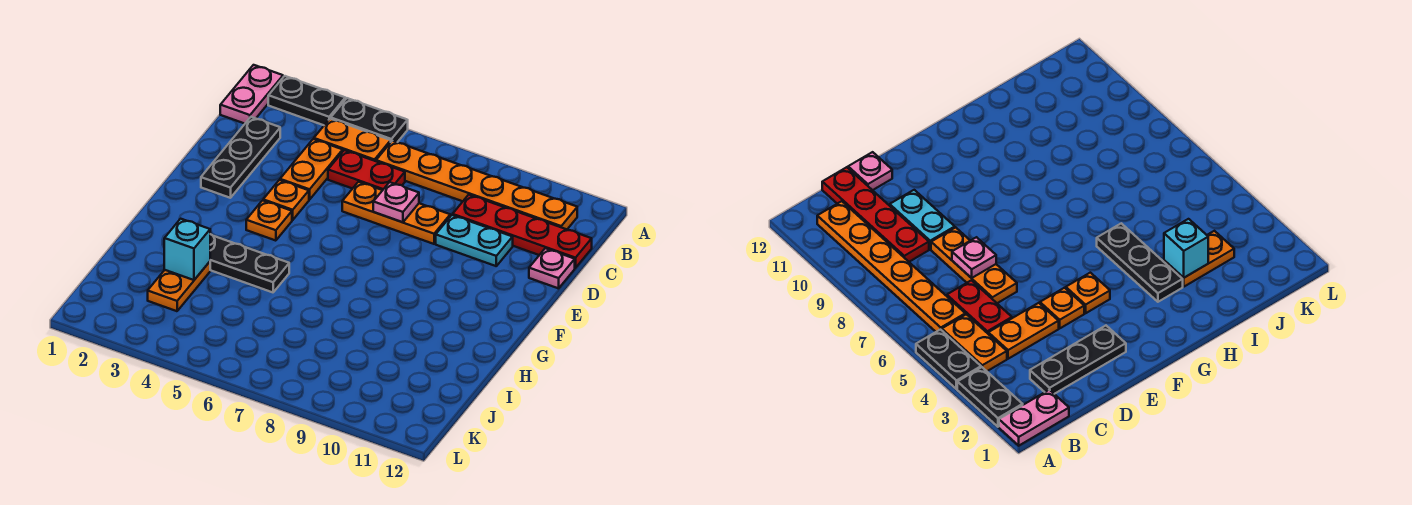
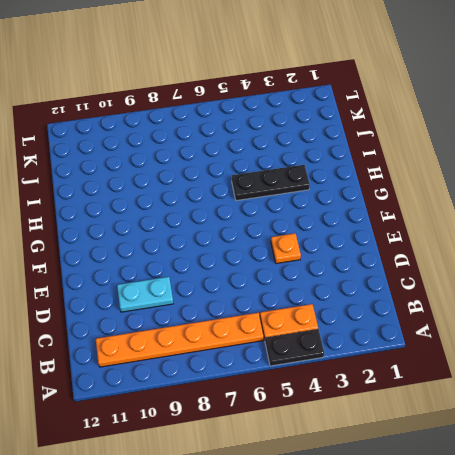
none -> pink 1x2 plate [220,65,283,124]
none -> black 1x2 plate [268,76,345,125]
none -> black 1x3 plate [201,117,280,198]

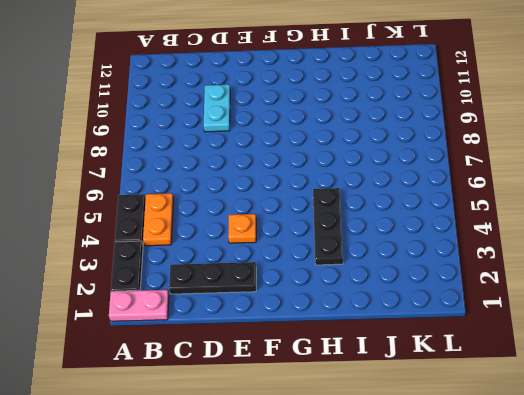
none -> orange 1x6 plate [376,141,577,229]
none -> orange 1x2 plate [280,139,343,200]
none -> red 1x2 plate [328,150,405,190]

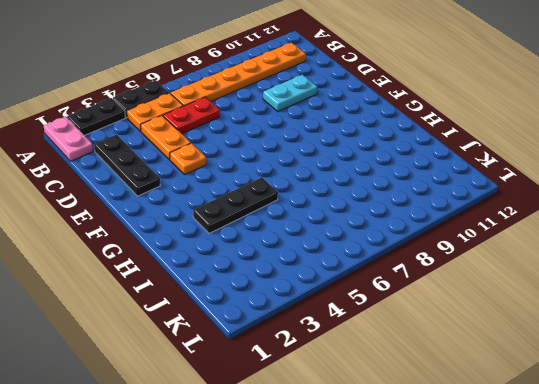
none -> red 1x4 plate [453,195,592,268]
none -> orange 1x3 plate [342,182,450,244]
none -> pink 1x1 plate [529,248,575,288]

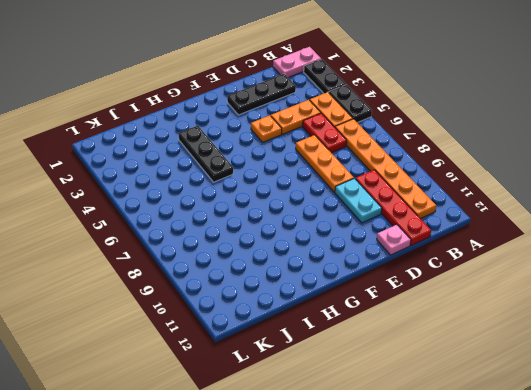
none -> orange 1x1 plate [246,200,292,241]
none -> orange 1x2 plate [148,262,210,311]
none -> pink 1x1 plate [373,182,419,222]

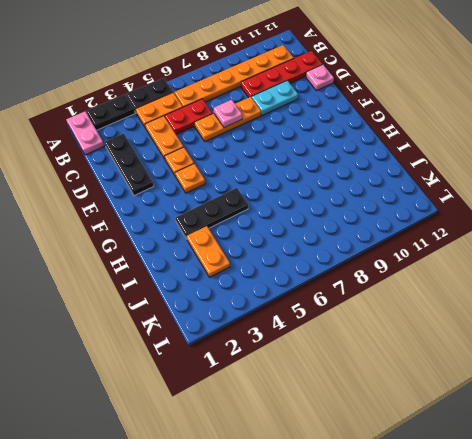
none -> cyan 1x1 brick [164,219,210,280]

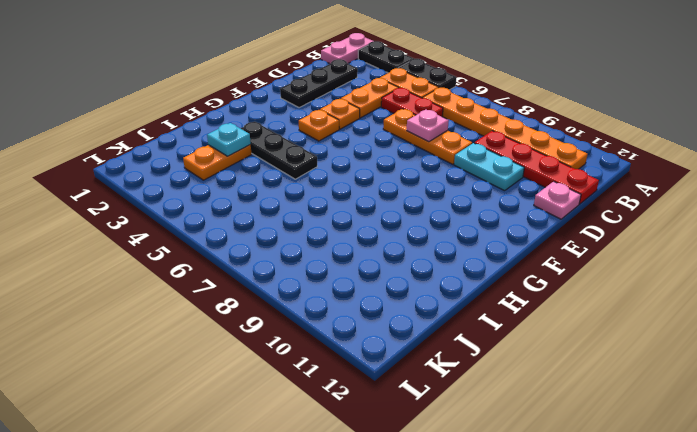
cyan 1x1 plate [207,123,251,156] -> cyan 1x1 brick [164,219,210,280]

